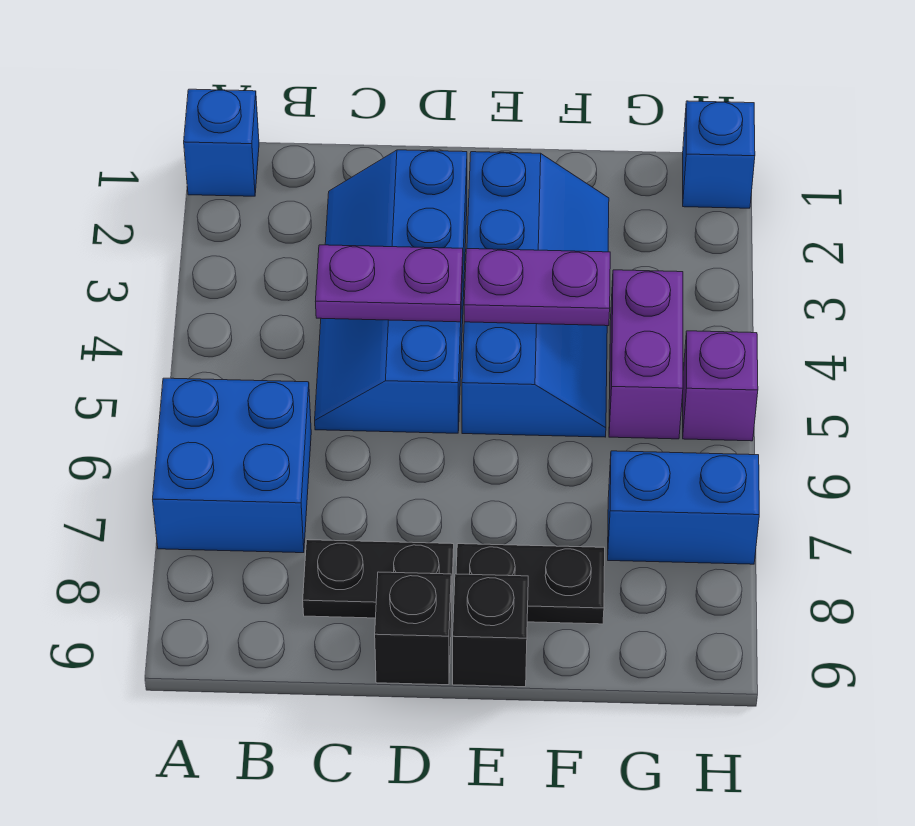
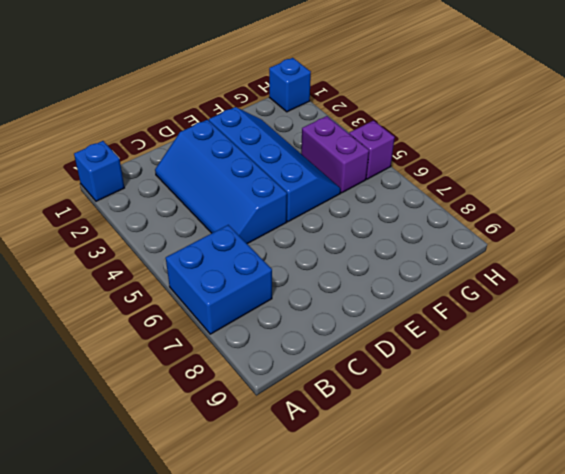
none -> black 1x2 plate [303,540,454,619]
none -> black 1x1 brick [375,572,451,685]
none -> black 1x2 plate [456,544,605,624]

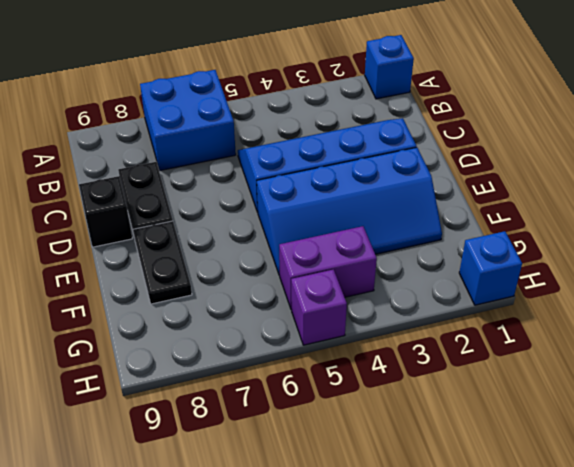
none -> black 1x1 brick [453,574,528,687]
none -> blue 1x2 brick [608,451,759,564]
none -> purple 1x2 plate [316,245,463,322]

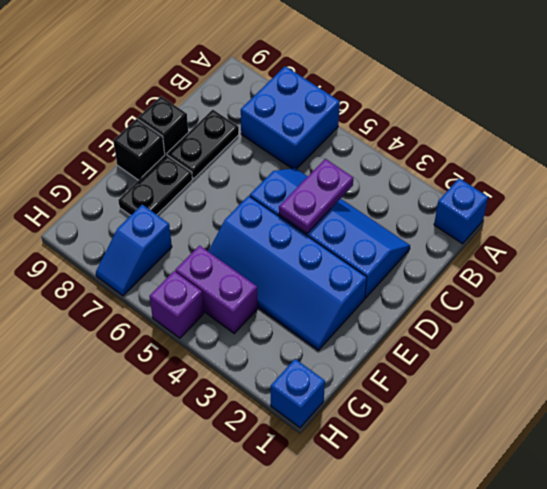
blue 1x2 slope [96,205,172,296] -> blue 1x2 brick [608,451,759,564]
none -> purple 1x2 plate [464,249,610,326]

